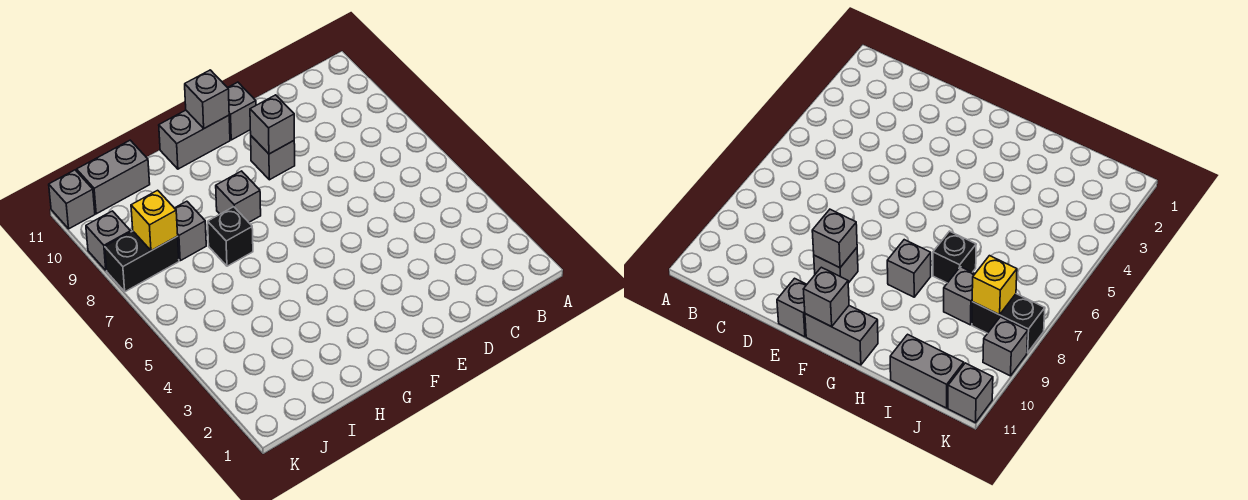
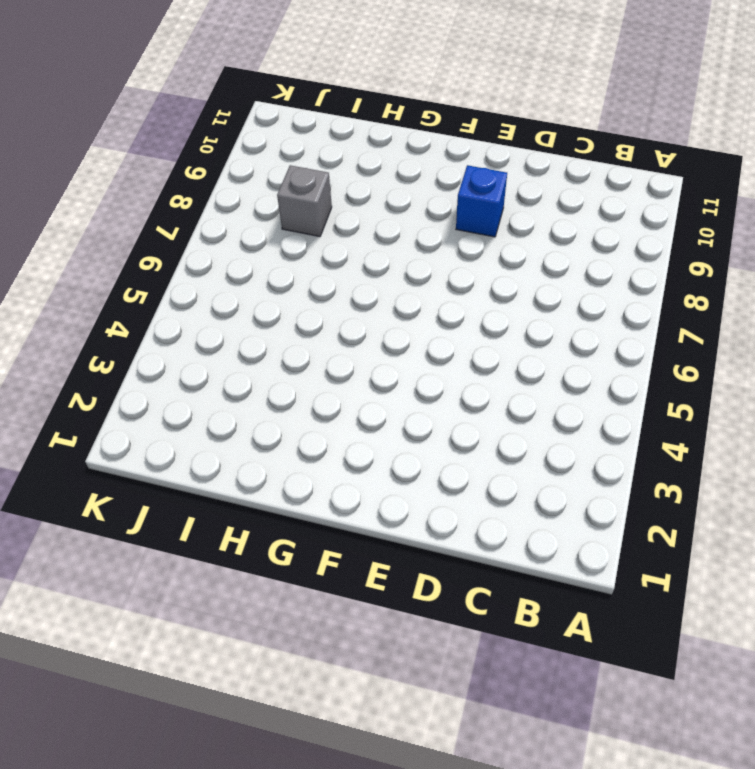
blue 1x1 brick [456,165,507,237] -> grey 1x1 brick [251,136,295,180]
none -> grey 1x1 brick [228,82,256,140]
none -> grey 1x2 brick [159,110,230,169]
none -> grey 1x1 brick [216,171,261,222]

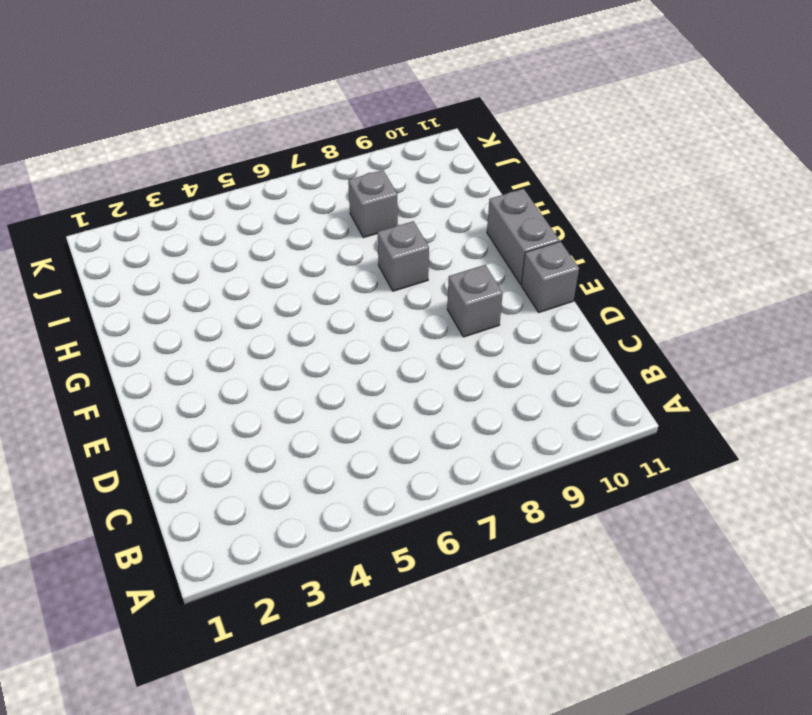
none -> black 1x1 brick [208,207,253,266]
none -> grey 1x2 brick [77,140,150,214]
none -> black 1x2 brick [105,231,179,292]

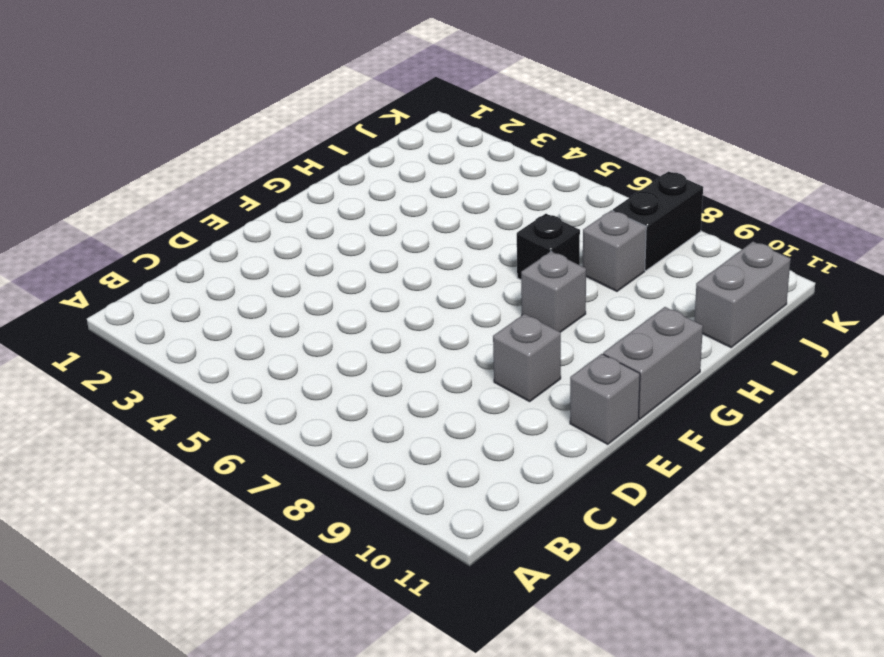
none -> grey 1x1 brick [86,211,131,270]
none -> grey 1x1 brick [49,170,95,229]
none -> grey 1x1 brick [250,95,294,154]

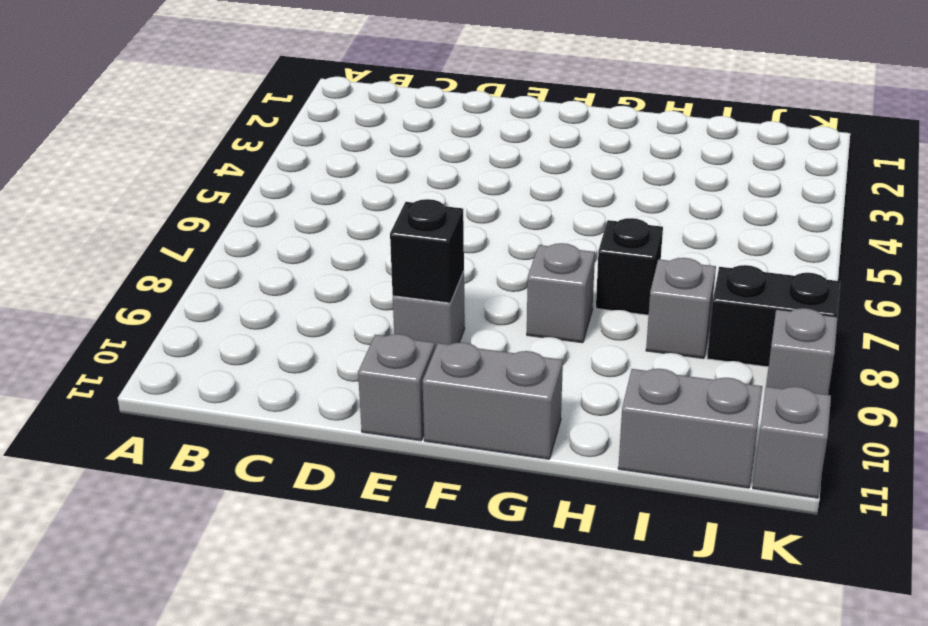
black 1x1 brick [390,199,464,303] -> grey 1x1 brick [250,95,294,154]
none -> grey 1x1 brick [185,70,229,128]
none -> yellow 1x1 brick [131,190,178,251]

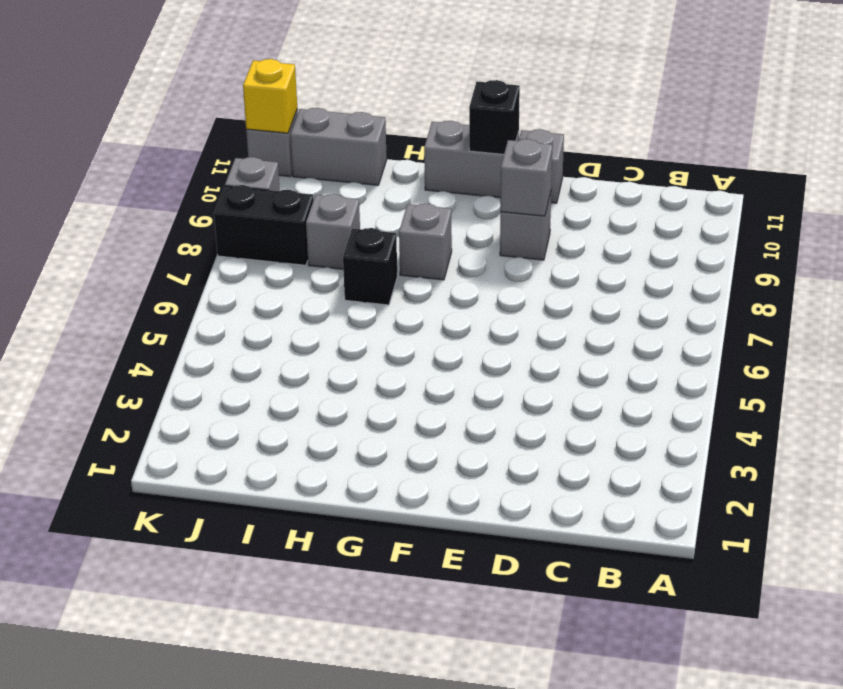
black 1x1 brick [469,80,520,154] -> grey 1x1 brick [185,70,229,128]
yellow 1x1 brick [243,59,297,133] -> yellow 1x1 brick moved to [131,190,178,251]

